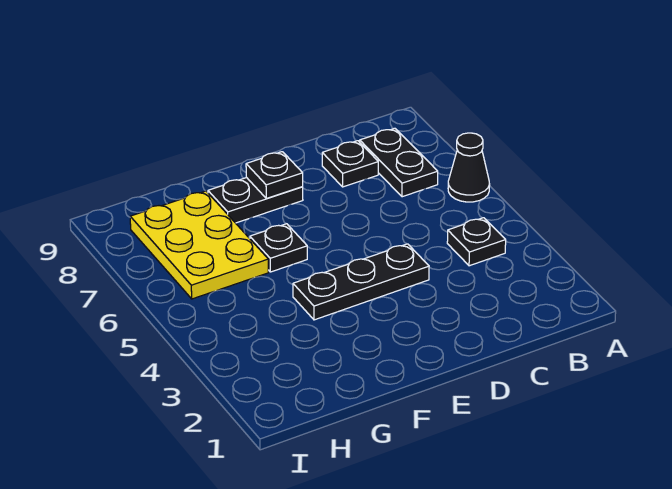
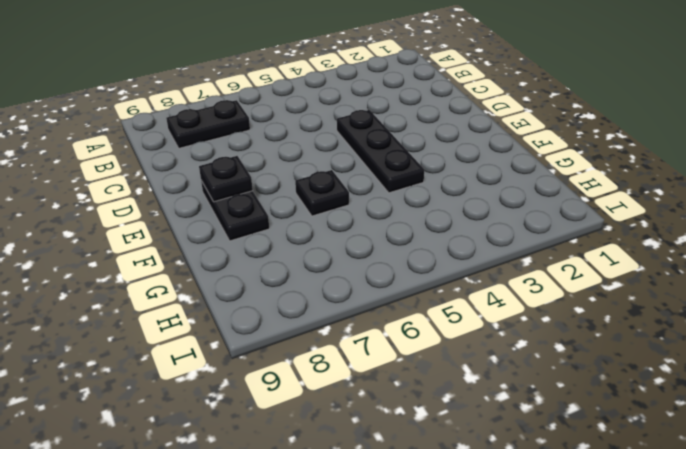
none -> black 1x1 cone [448,133,490,202]
none -> black 1x1 plate [447,218,506,266]

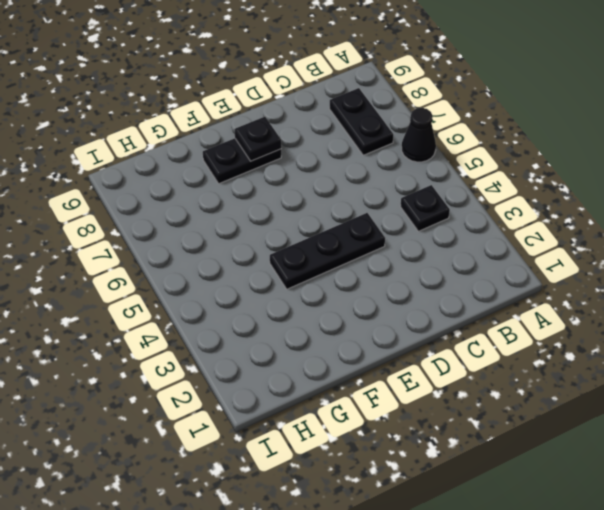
none -> black 1x1 plate [322,141,378,187]
none -> black 1x1 plate [250,224,307,272]

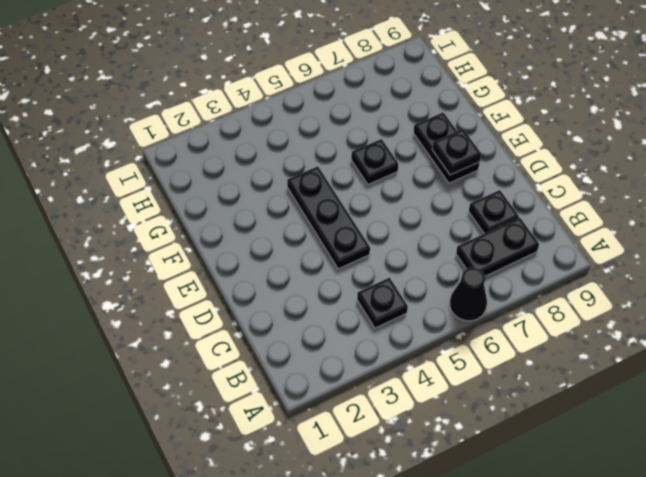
none -> yellow 2x3 plate [130,191,269,299]

